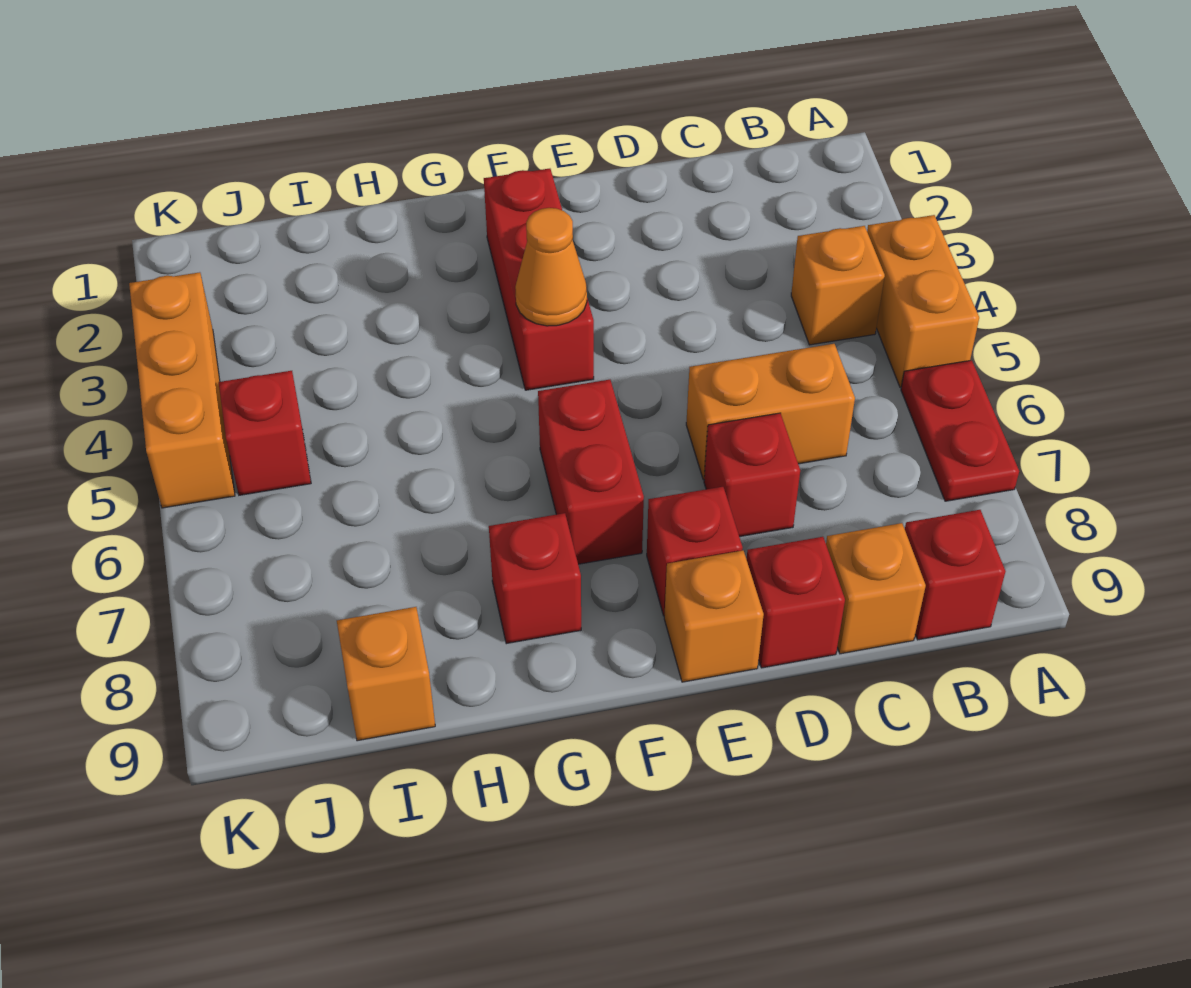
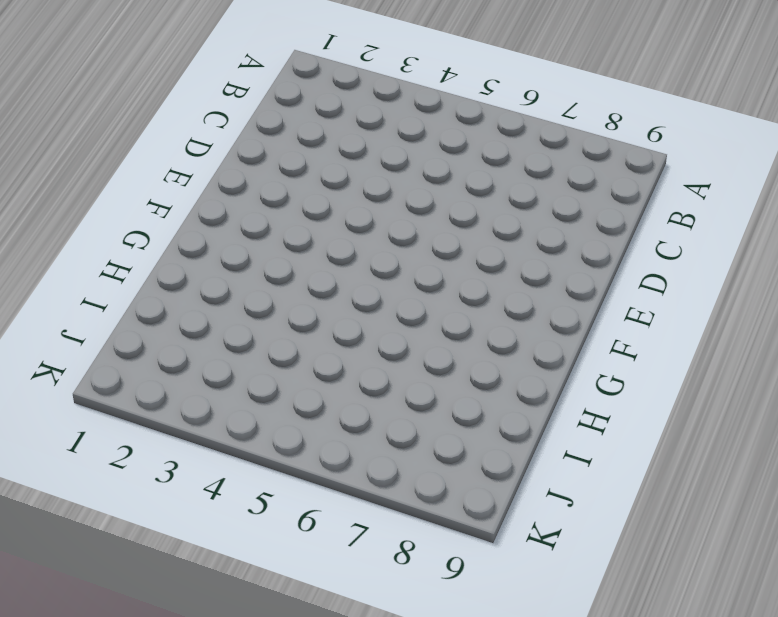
none -> orange 1x2 brick [867,215,979,387]
none -> red 1x2 plate [901,360,1019,501]
none -> orange 1x1 brick [791,226,885,345]

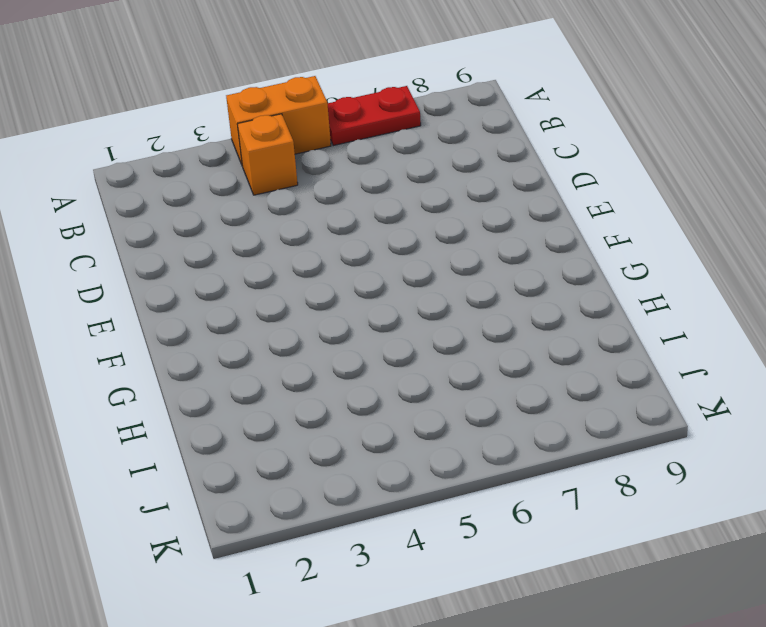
none -> red 1x1 brick [905,510,1006,640]
none -> orange 1x2 brick [686,344,855,480]
none -> orange 1x1 brick [826,523,926,654]

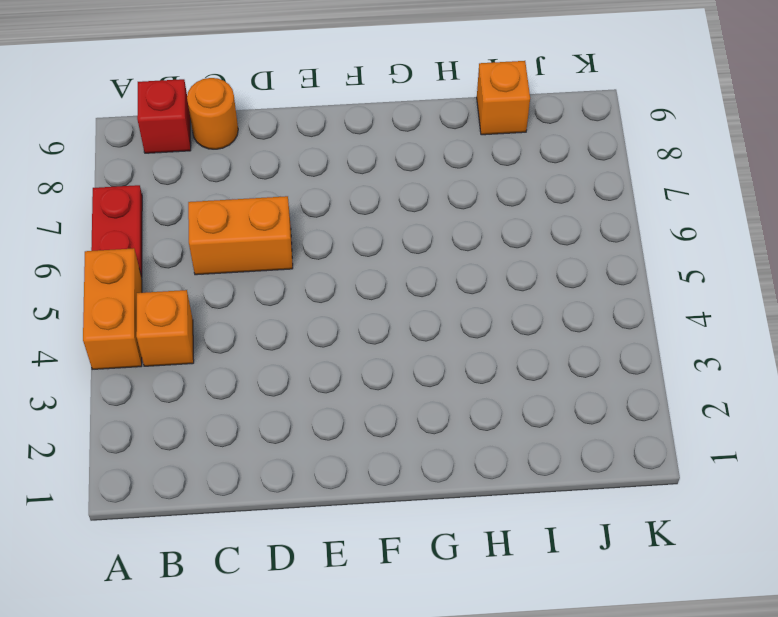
orange 1x1 round brick [187,78,238,149] -> orange 1x1 brick [826,523,926,654]
none -> red 1x1 brick [704,413,800,537]
none -> red 1x1 brick [746,537,845,668]
none -> red 1x1 brick [647,487,743,616]

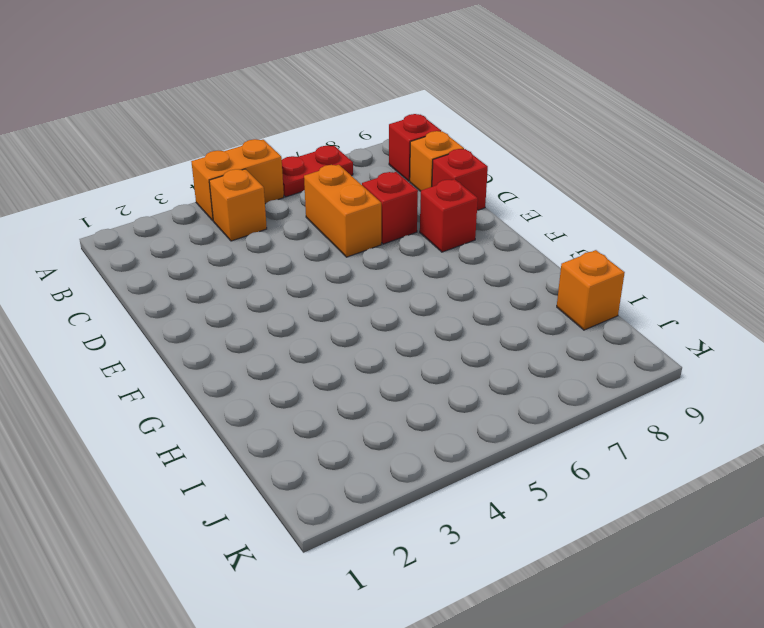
none -> orange 1x1 brick [664,550,764,682]
none -> red 1x3 brick [484,169,594,390]
none -> red 1x2 brick [538,380,644,564]

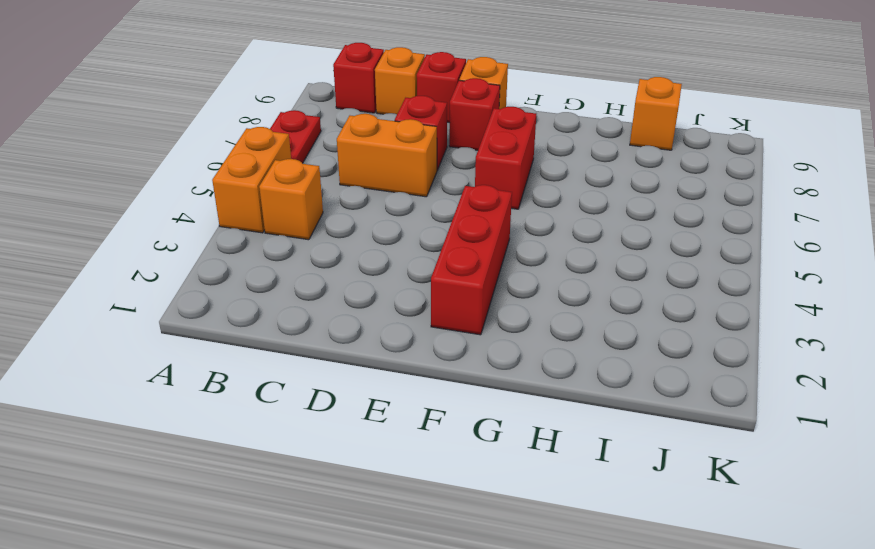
none -> red 1x1 brick [489,513,581,644]
none -> red 1x1 brick [219,371,311,495]
none -> orange 1x3 brick [129,272,235,508]

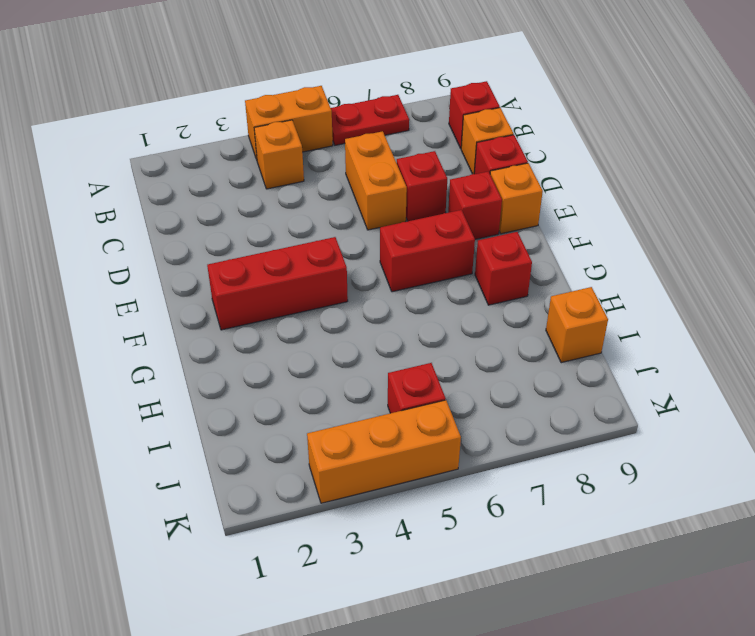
none -> orange 1x1 cone [515,208,587,326]

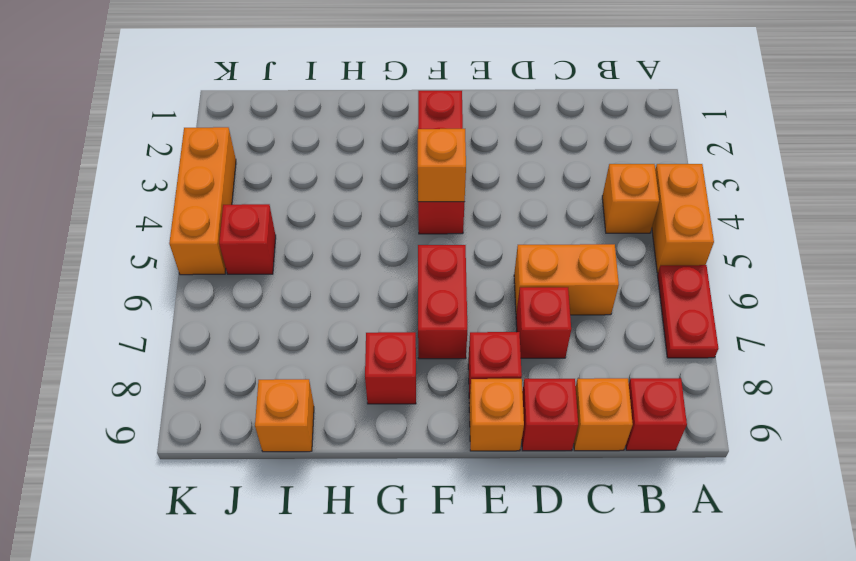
orange 1x1 brick [418,129,466,202] -> orange 1x1 cone [515,208,587,326]

